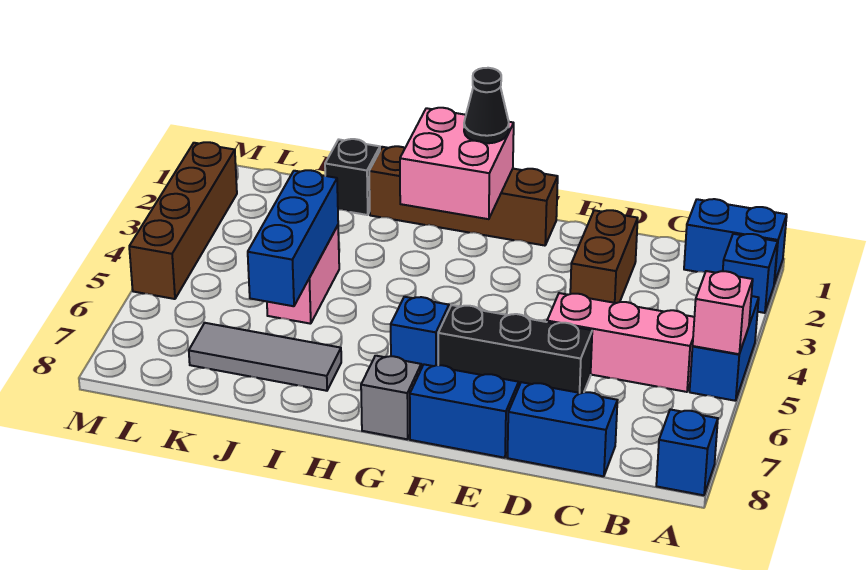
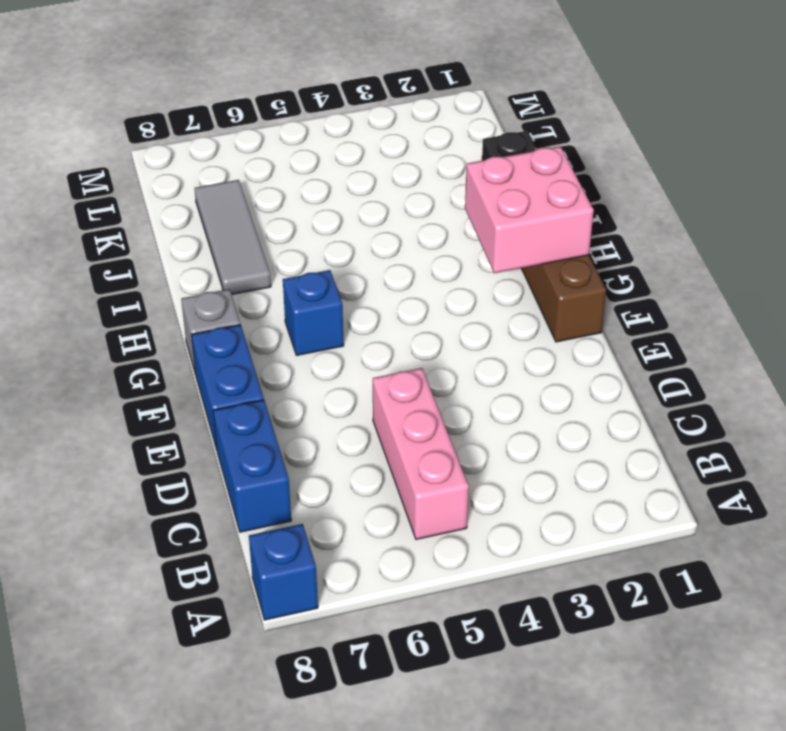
none -> blue 1x2 brick [684,199,787,284]
none -> blue 1x1 brick [723,234,778,313]
none -> blue 1x2 brick [690,296,759,401]

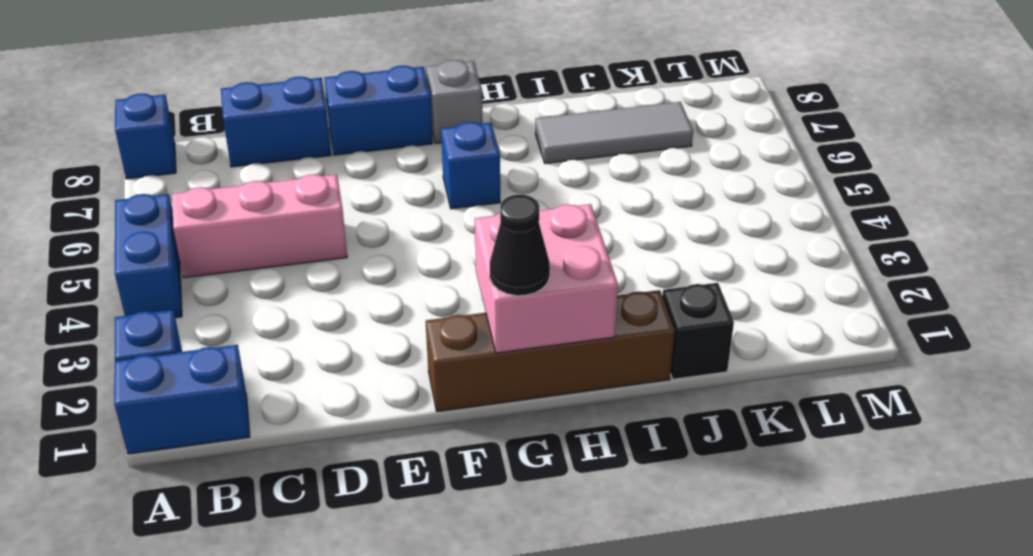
none -> brown 1x2 brick [570,210,638,303]
none -> black 1x3 brick [438,305,592,393]
none -> pink 1x2 brick [267,226,339,324]

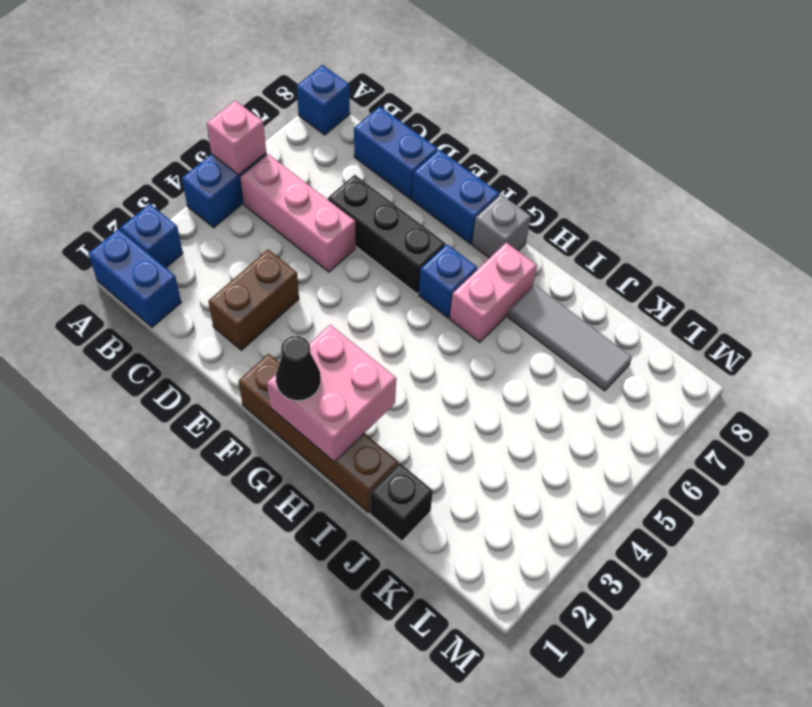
pink 1x2 brick [450,243,537,343] -> pink 1x2 brick moved to [267,226,339,324]
none -> brown 1x4 brick [129,142,237,299]
none -> blue 1x3 brick [248,170,338,306]

